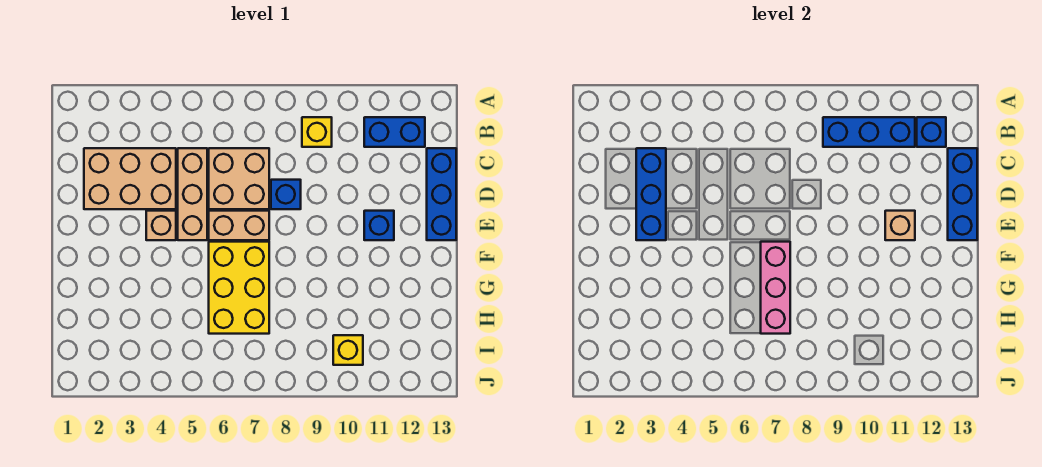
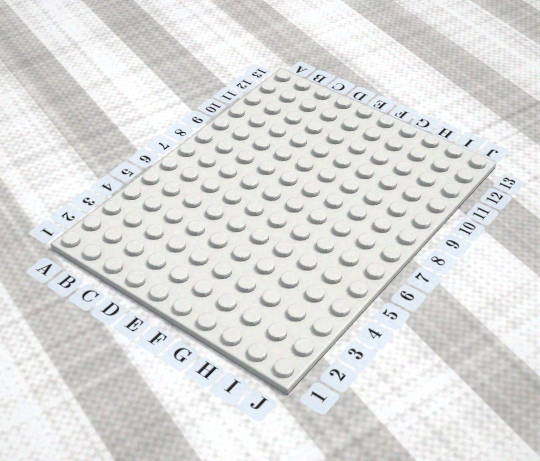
none -> yellow 1x1 brick [302,117,332,147]
none -> blue 1x2 brick [364,117,425,147]
none -> tan 2x3 brick [84,148,176,209]

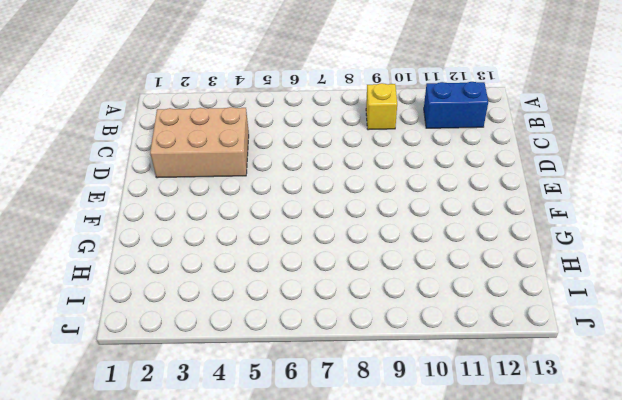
none -> tan 1x3 brick [178,148,207,240]
none -> tan 2x2 brick [209,148,269,209]
none -> blue 1x3 brick [427,148,456,240]

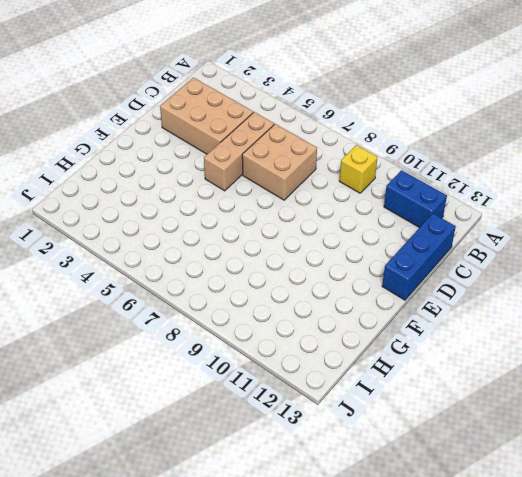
none -> blue 1x1 brick [271,180,301,209]
none -> tan 1x1 brick [146,211,176,240]
none -> tan 1x2 brick [209,211,269,240]

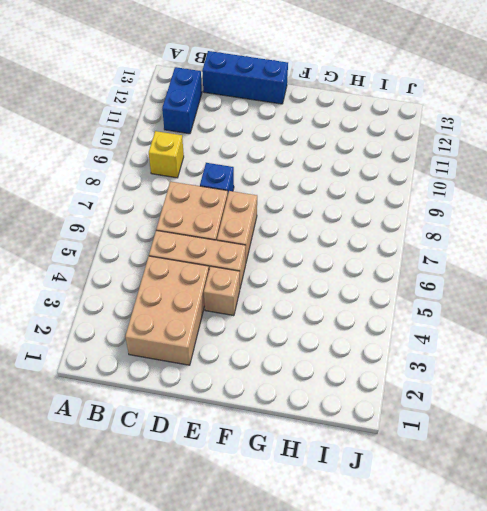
none -> blue 1x1 brick [364,211,394,240]
none -> yellow 2x3 brick [209,242,269,334]
none -> yellow 1x1 brick [333,335,363,365]

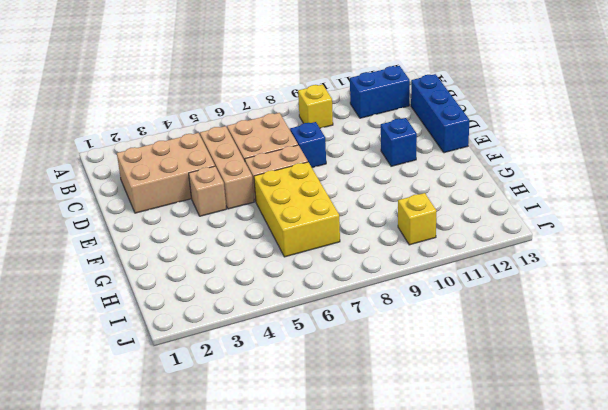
none -> blue 1x3 brick [823,117,915,147]
none -> blue 1x1 brick [917,117,946,147]
none -> blue 1x3 brick [636,148,666,240]

